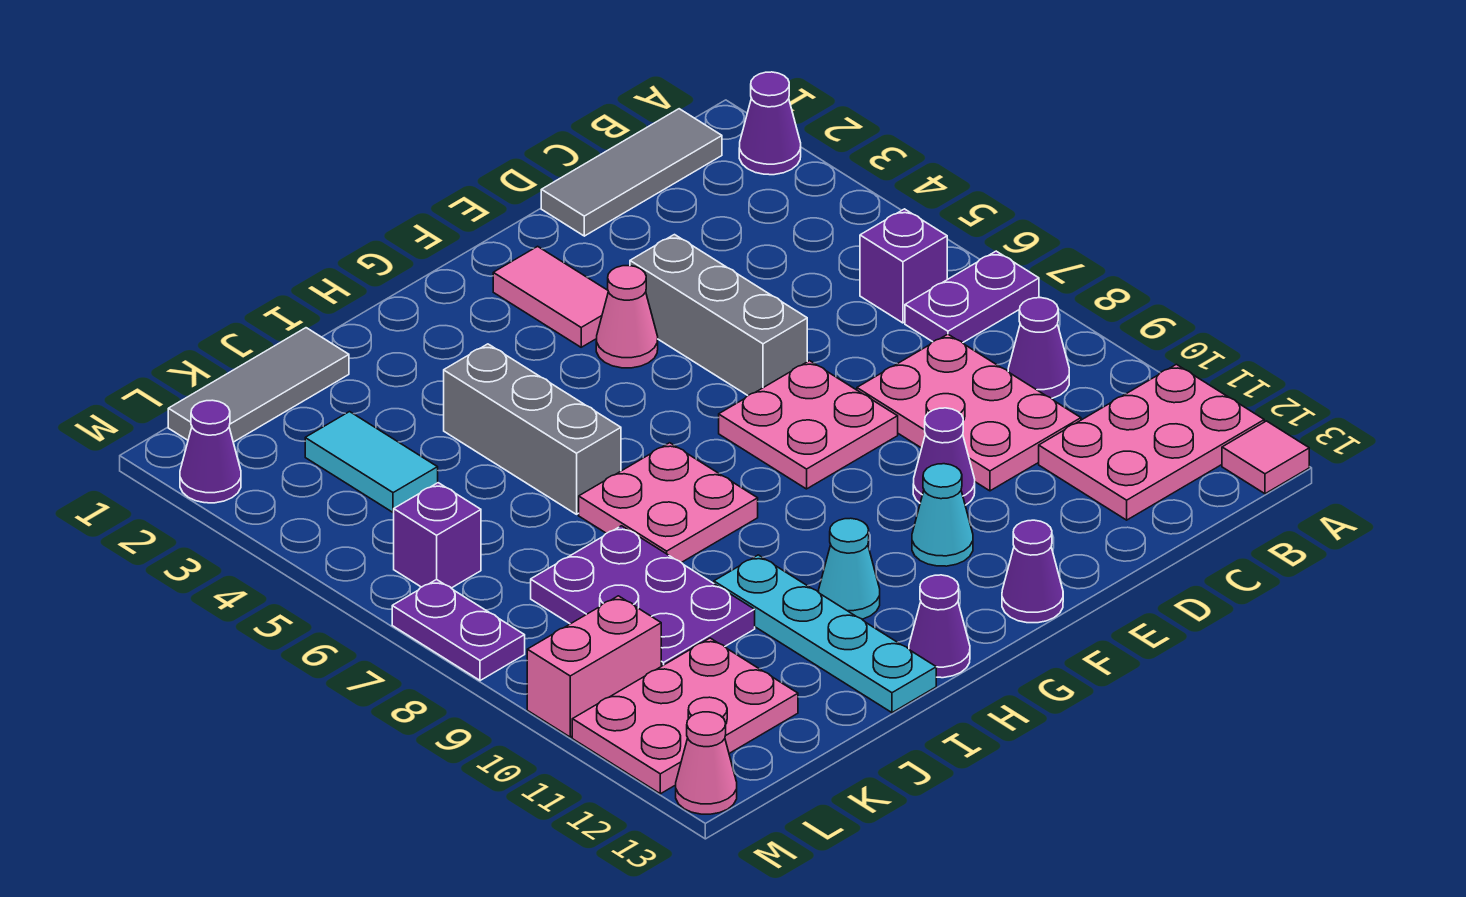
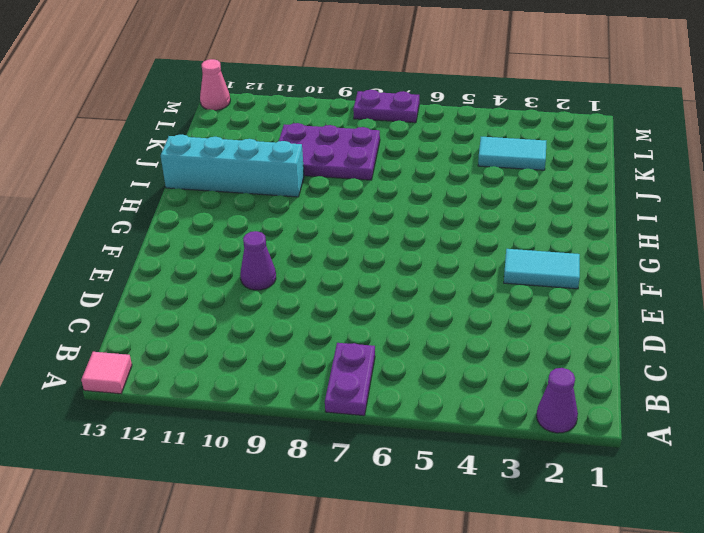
cyan 1x2 tile [504,249,580,289] -> pink 1x2 tile [493,246,608,347]
cyan 1x4 brick [161,135,304,197] -> cyan 1x4 plate [714,555,936,713]
none -> pink 2x3 plate [1039,364,1264,520]
none -> grey 1x3 tile [541,109,722,236]
none -> purple 1x1 brick [860,209,947,323]

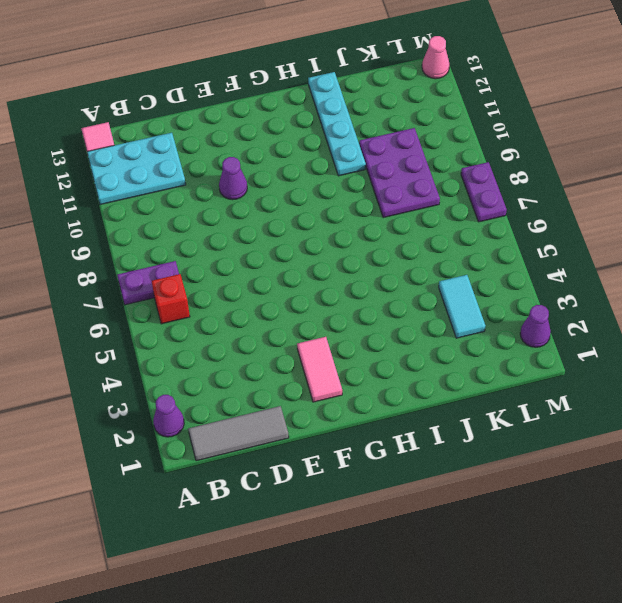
cyan 2x3 plate [87,133,186,205] -> pink 2x3 plate [1039,364,1264,520]
red 1x1 brick [152,274,190,324] -> purple 1x1 brick [860,209,947,323]
none -> purple 1x1 cone [1008,298,1069,398]
none -> pink 2x3 plate [857,334,1081,491]
none -> grey 1x3 brick [630,235,807,395]

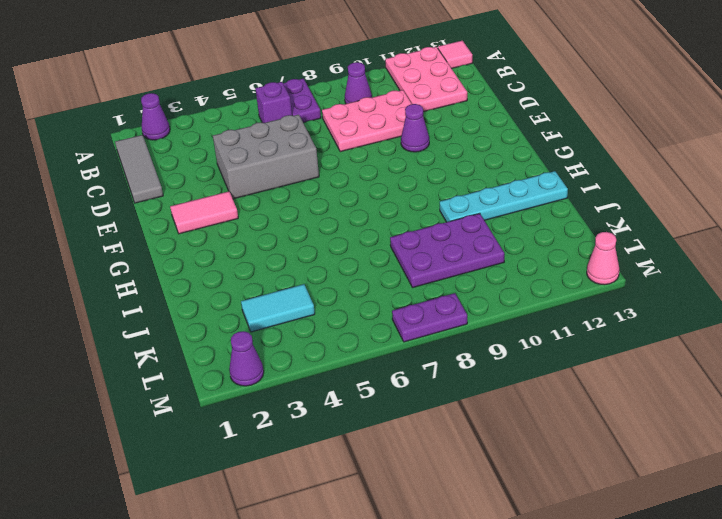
grey 2x3 brick [213,115,319,199] -> grey 1x3 brick [630,235,807,395]
none -> pink 2x2 plate [719,361,898,489]
none -> pink 1x1 cone [596,266,658,368]
none -> cyan 1x1 cone [912,464,973,566]

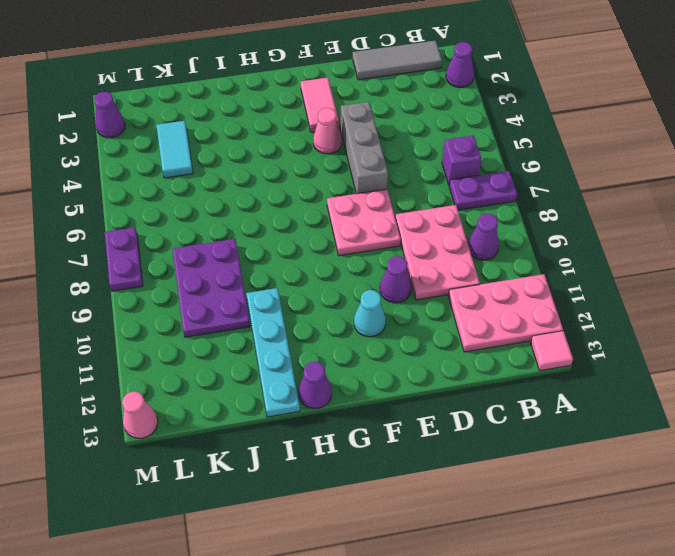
none -> purple 1x1 cone [1002,520,1063,623]
none -> pink 2x2 plate [579,443,758,563]
none -> cyan 1x1 cone [819,518,880,619]

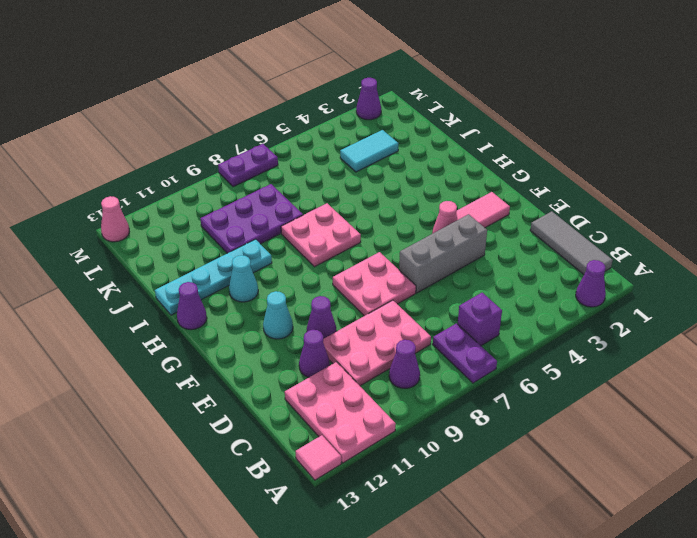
purple 1x1 cone [299,330,330,377] -> purple 1x1 cone moved to [1002,520,1063,623]
none -> grey 1x3 brick [444,344,621,514]
none -> grey 1x3 tile [168,328,349,442]
none -> pink 2x3 plate [572,638,798,794]

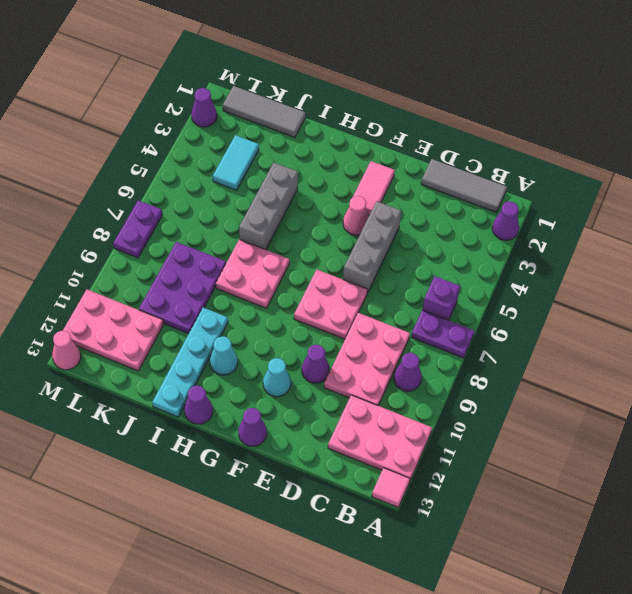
none -> purple 1x1 brick [394,483,481,588]
none -> pink 1x2 brick [527,596,661,737]

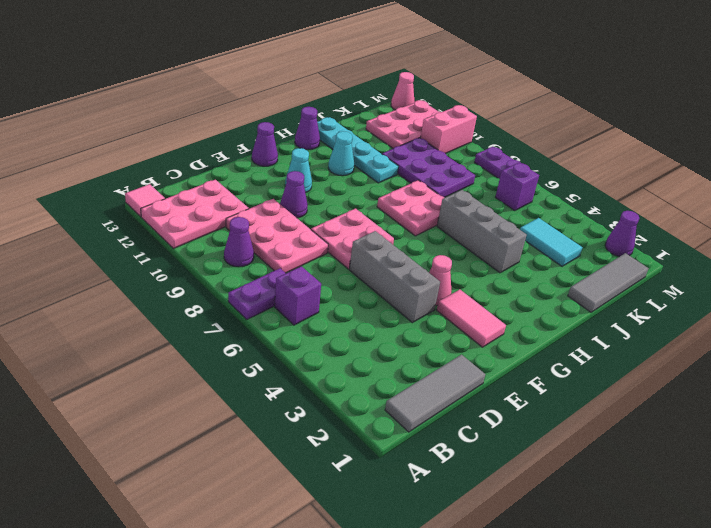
none -> purple 1x1 cone [739,72,801,175]

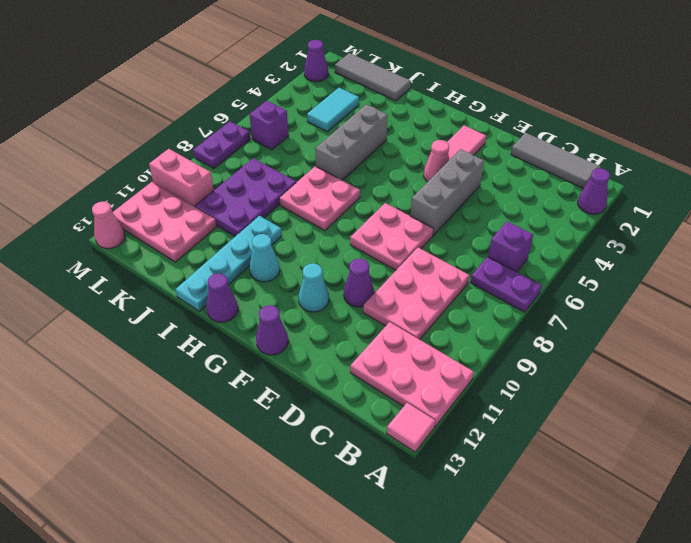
none -> purple 1x1 cone [1008,298,1069,398]

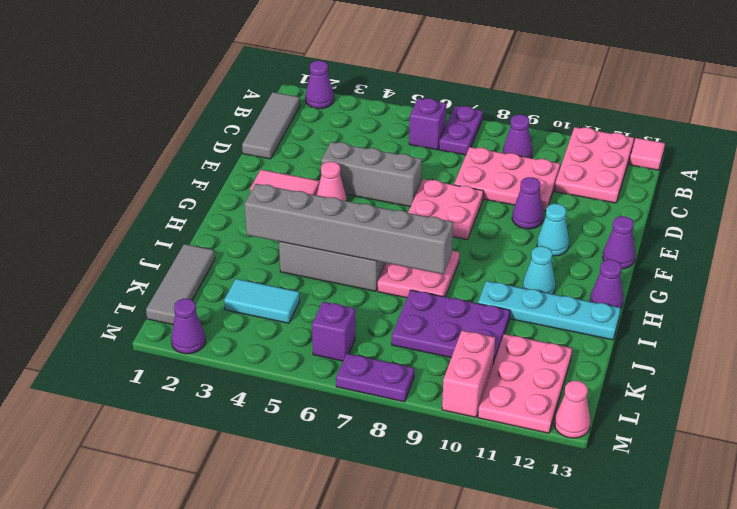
grey 1x6 brick [244,184,453,274] -> none

